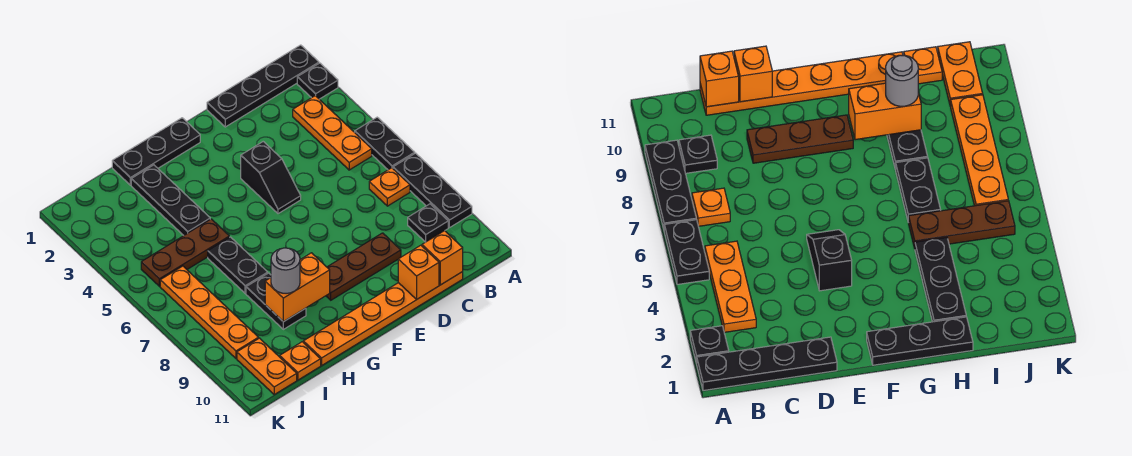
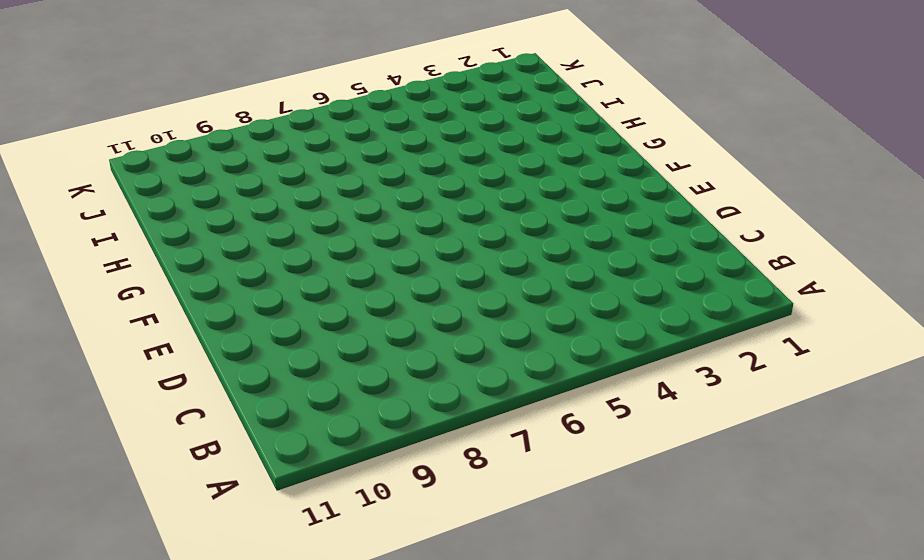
none -> black 1x4 plate [207,45,319,127]
none -> black 1x1 plate [297,63,338,99]
none -> black 1x2 plate [355,117,415,170]

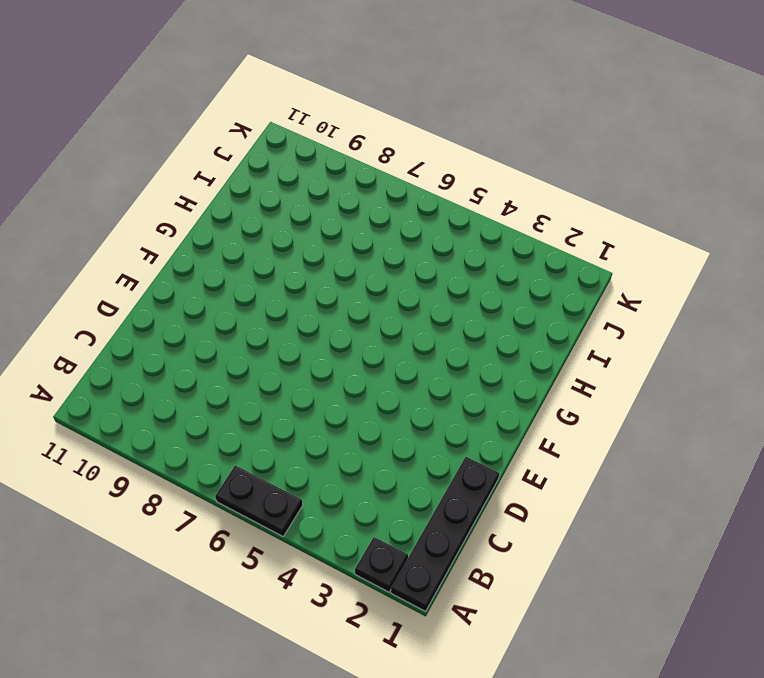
none -> black 1x3 plate [393,153,472,228]
none -> orange 1x3 plate [293,96,372,170]
none -> orange 1x1 plate [369,168,410,206]

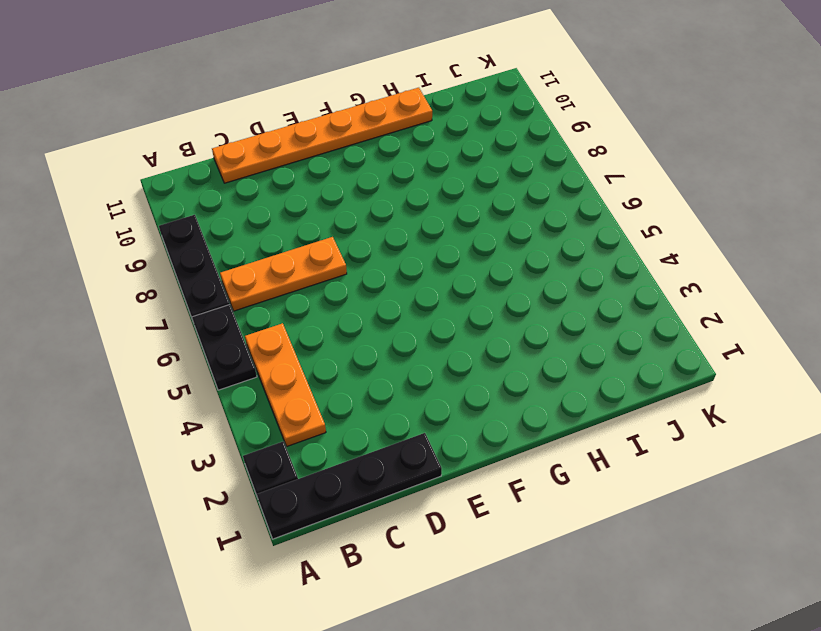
orange 1x3 plate [220,237,347,311] -> orange 1x1 plate [369,168,410,206]
none -> black 1x1 plate [408,204,448,242]
none -> brown 1x3 plate [326,233,401,300]
none -> black 1x2 slope [241,142,301,214]

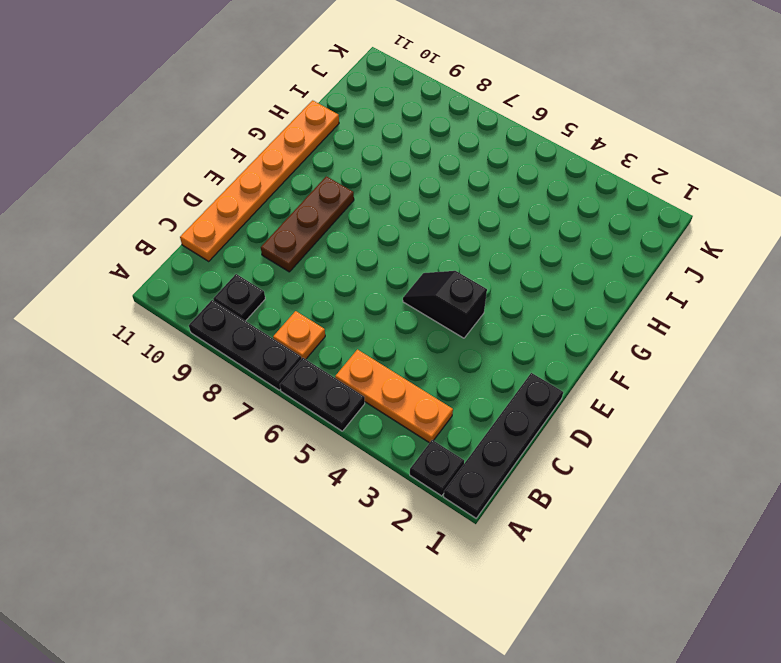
none -> black 1x3 plate [112,118,200,185]
none -> black 1x3 plate [131,165,210,235]
none -> brown 1x3 plate [141,219,229,286]

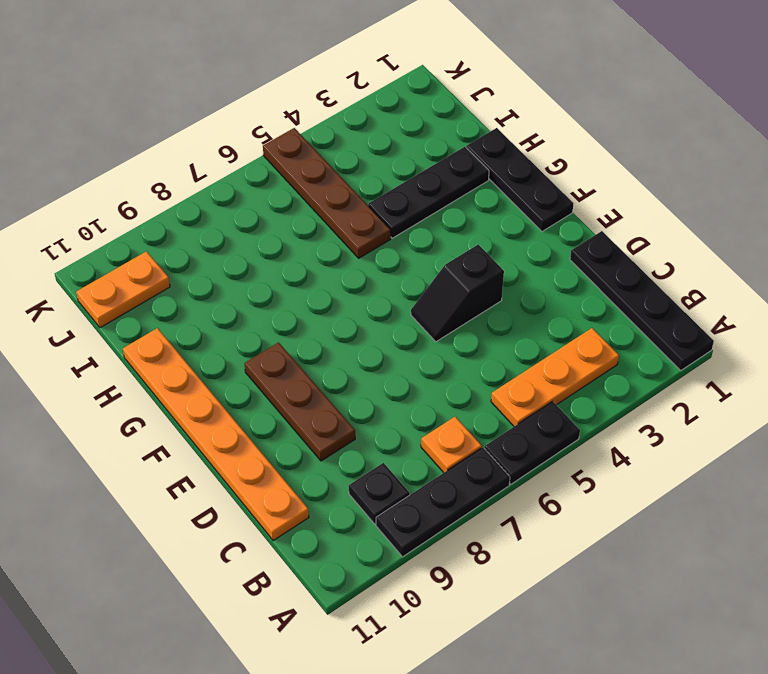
brown 1x4 plate [263,128,391,258] -> brown 1x3 plate [141,219,229,286]
none -> black 1x1 plate [297,63,338,99]
none -> black 1x2 plate [208,237,268,293]
none -> black 1x2 plate [246,273,306,329]

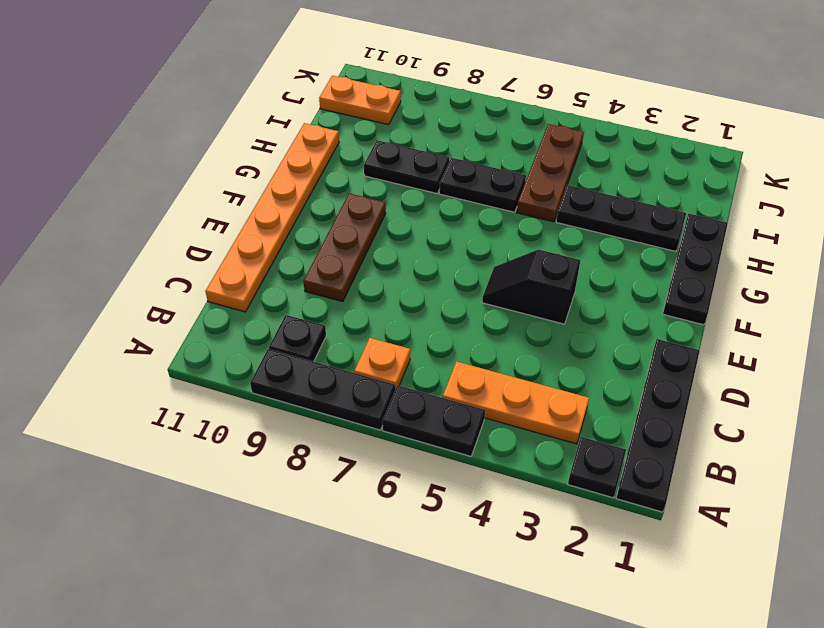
none -> orange 1x1 plate [280,342,321,380]
none -> orange 1x4 plate [160,266,259,358]
none -> orange 1x1 brick [422,231,463,285]

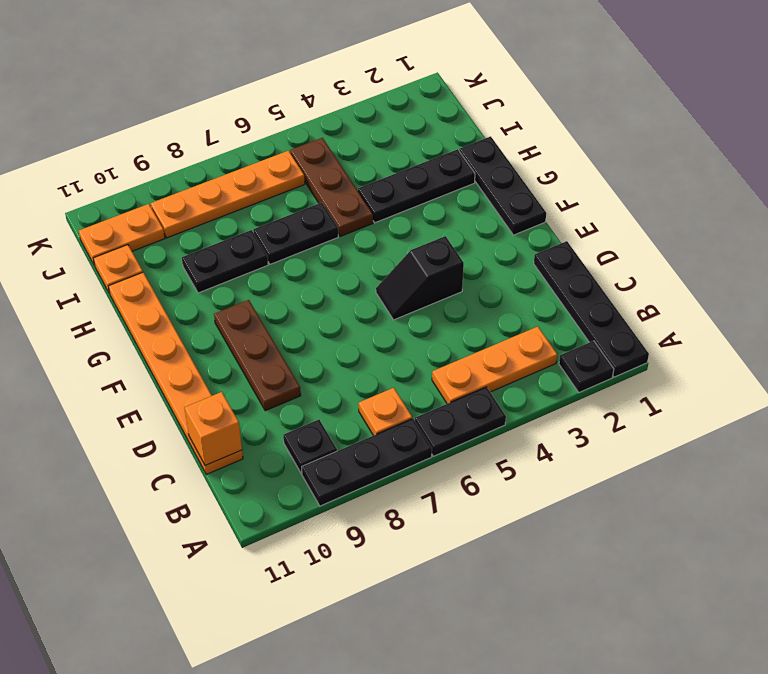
none -> orange 1x1 brick [398,245,439,299]
none -> orange 1x2 brick [265,253,330,322]
none -> grey 1x1 round brick [271,248,300,293]

